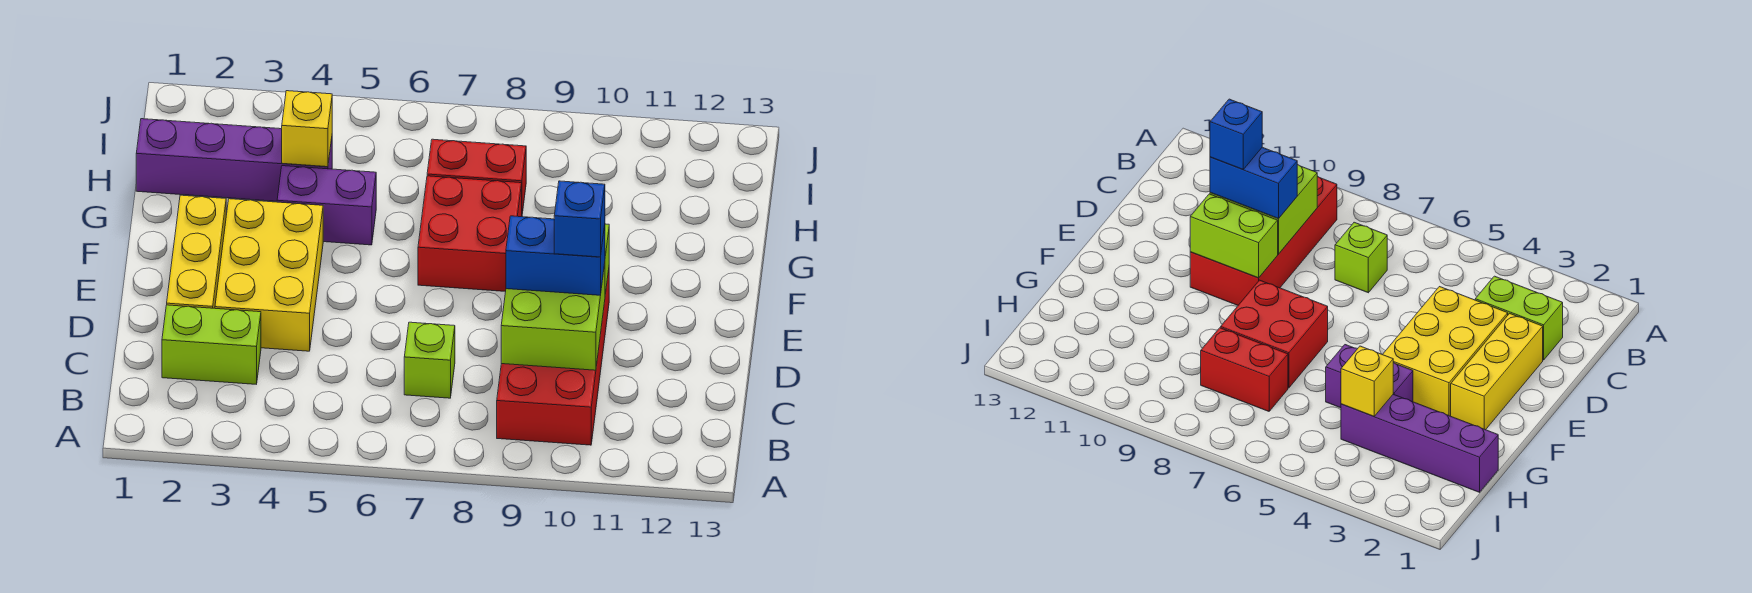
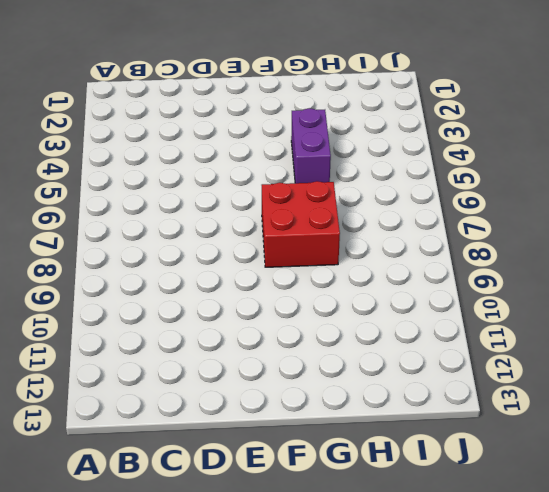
none -> red 2x4 brick [497,270,609,445]
none -> lime 1x2 brick [162,305,261,384]
none -> lime 1x1 brick [404,322,455,398]

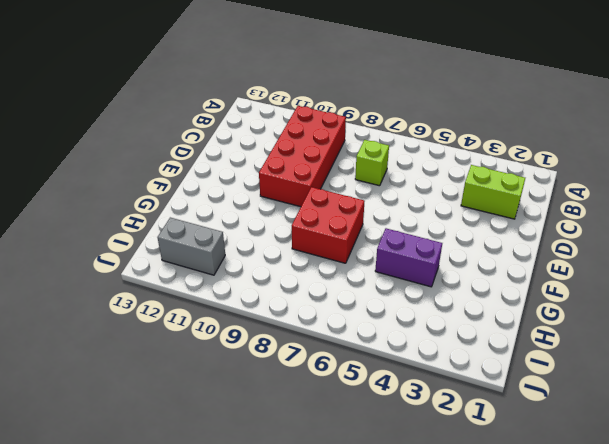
grey 1x2 brick [157,218,225,275] -> none
none -> yellow 1x3 brick [167,195,226,308]
none -> yellow 2x3 brick [215,199,323,351]
none -> purple 1x4 brick [136,119,332,201]

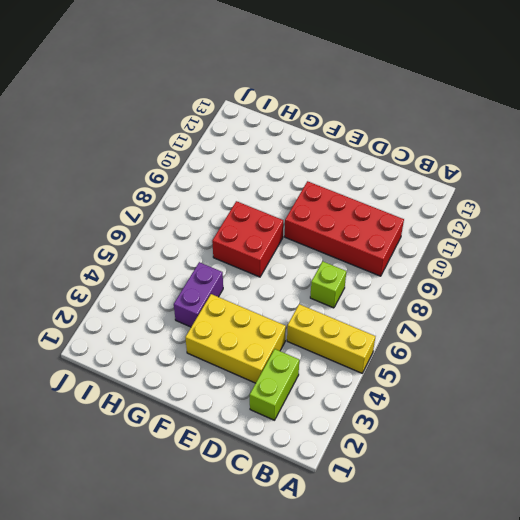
yellow 1x3 brick [287,304,375,373] -> yellow 1x3 brick moved to [167,195,226,308]
none -> purple 1x4 brick [136,119,332,201]
none -> red 1x2 brick [427,139,526,214]
none -> lime 2x2 brick [501,264,605,370]

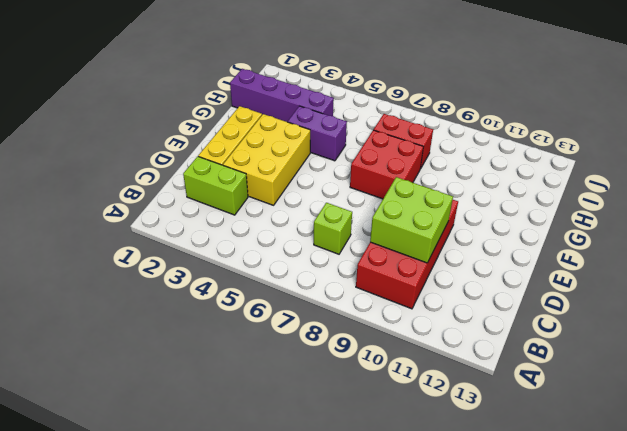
none -> lime 1x2 brick [1190,194,1278,278]
none -> yellow 1x1 brick [282,91,332,167]
none -> blue 1x2 brick [506,216,605,295]

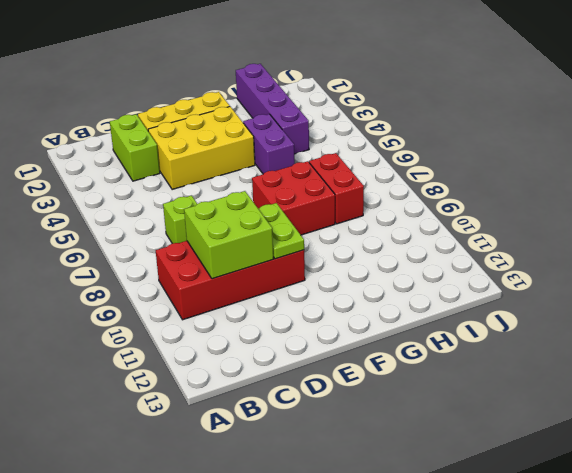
lime 1x2 plate [258,203,304,259] -> lime 1x2 brick [1190,194,1278,278]
none -> yellow 1x1 brick [282,91,332,167]
none -> blue 1x2 brick [506,216,605,295]
none -> blue 1x1 brick [554,181,605,257]

